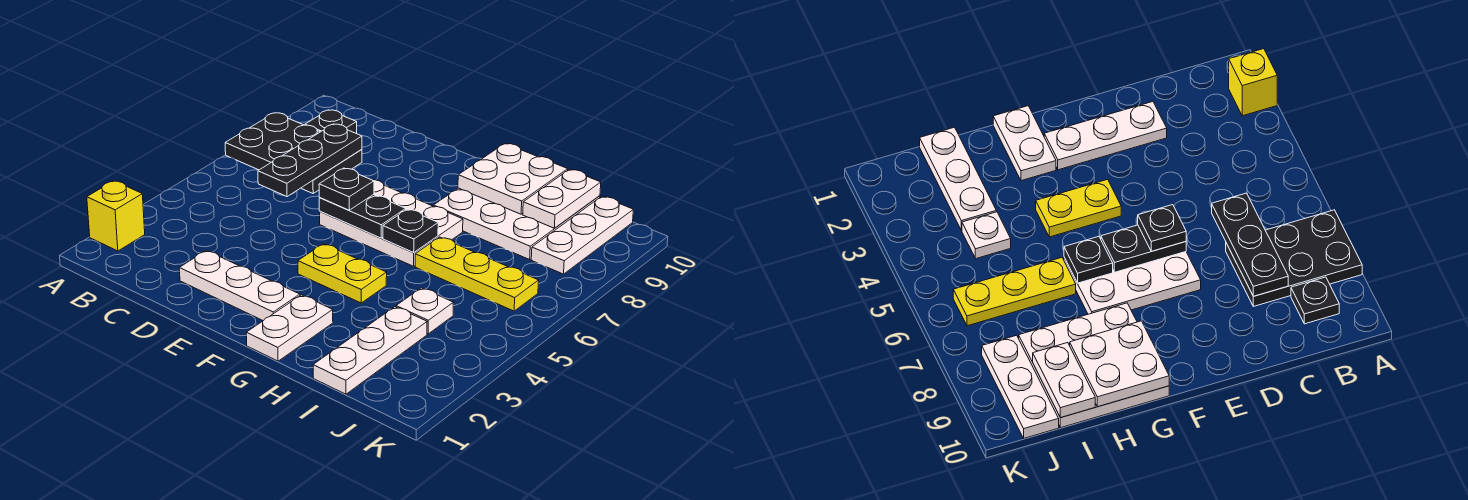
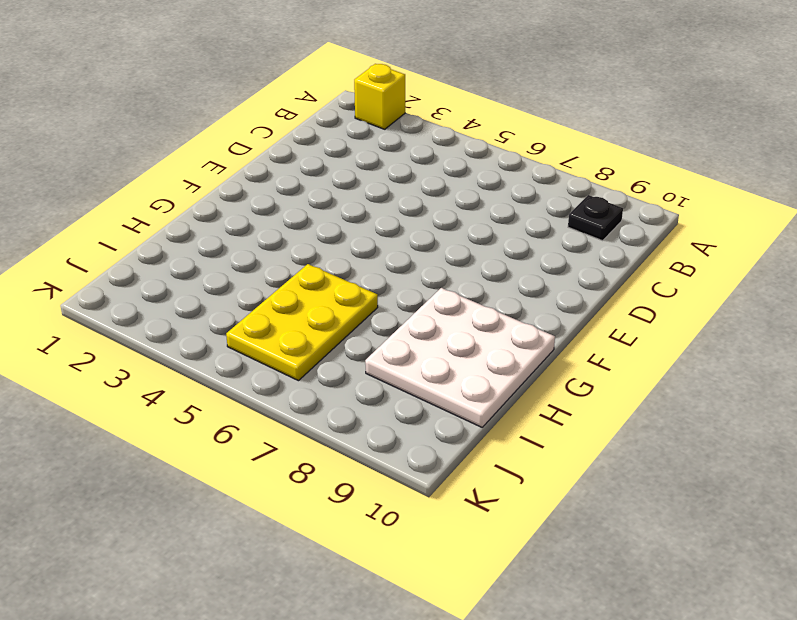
yellow 2x3 plate [226,264,378,381] -> yellow 1x3 plate [415,237,539,311]
none -> black 2x3 plate [225,113,362,193]
none -> white 1x3 plate [179,250,300,321]
none -> white 2x3 plate [319,180,463,266]

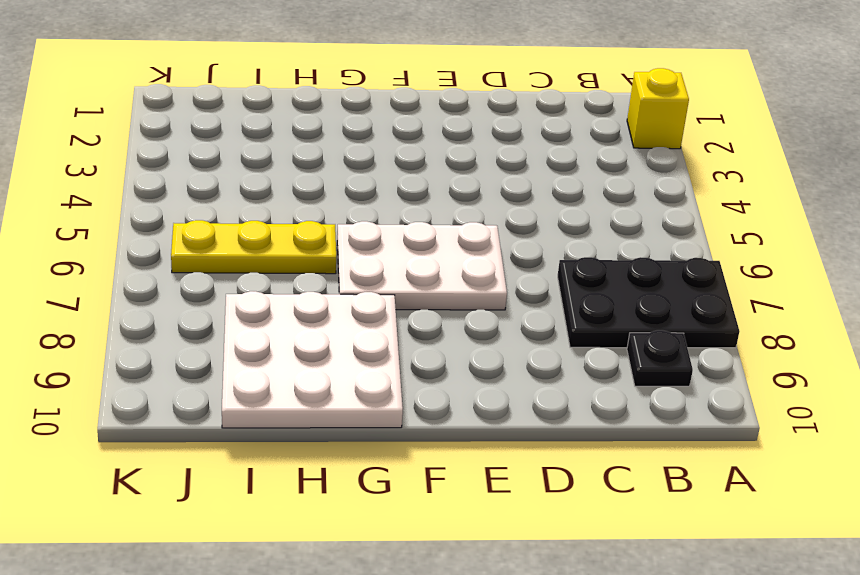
none -> white 1x3 plate [179,250,300,321]
none -> yellow 1x2 plate [298,244,387,303]
none -> white 1x2 plate [246,295,333,361]

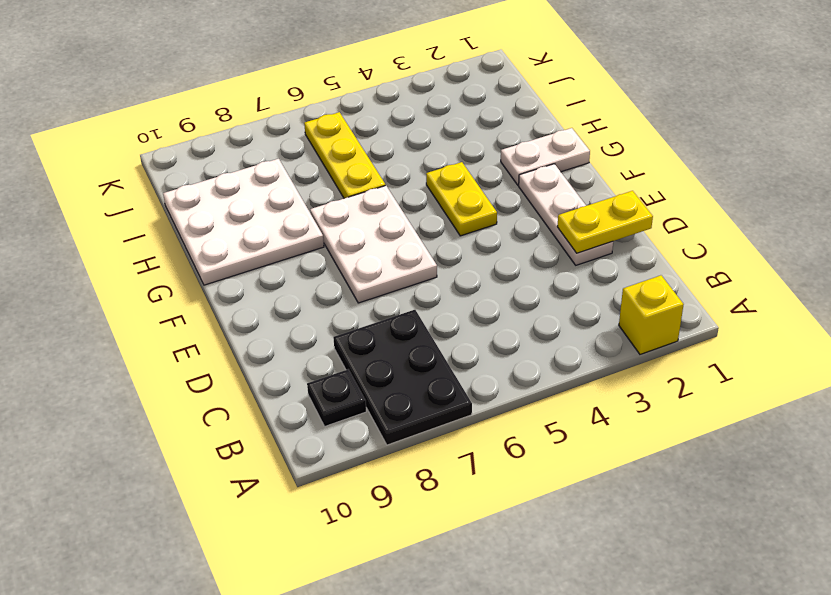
yellow 1x2 plate [557,191,653,253] -> none
none -> white 1x3 plate [313,307,427,394]
none -> white 1x1 plate [396,288,454,334]
none -> white 1x3 plate [531,196,633,274]

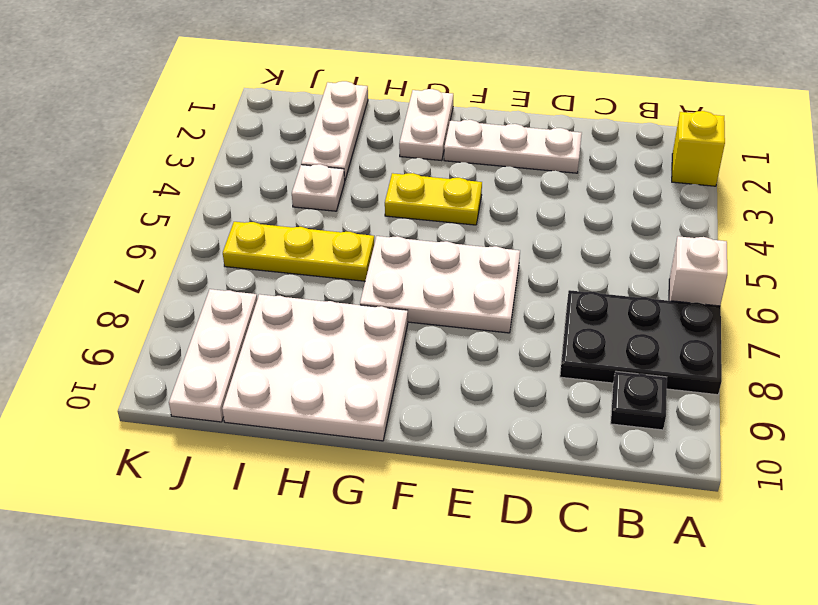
white 1x1 brick [669,236,727,306] -> none
none -> black 1x3 plate [258,124,362,197]
none -> black 1x2 plate [319,195,406,238]
none -> black 1x1 plate [383,209,438,252]

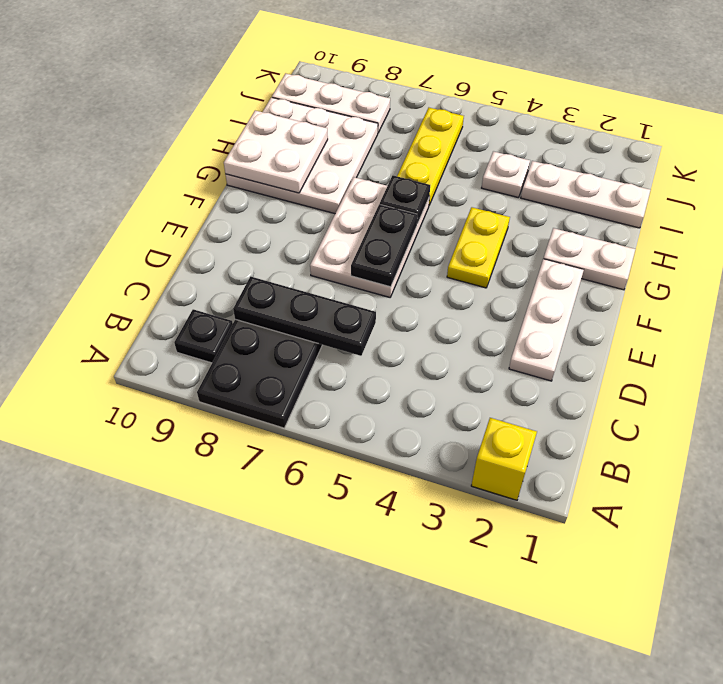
none -> white 1x2 plate [523,169,601,228]
none -> black 1x1 plate [319,168,374,210]

